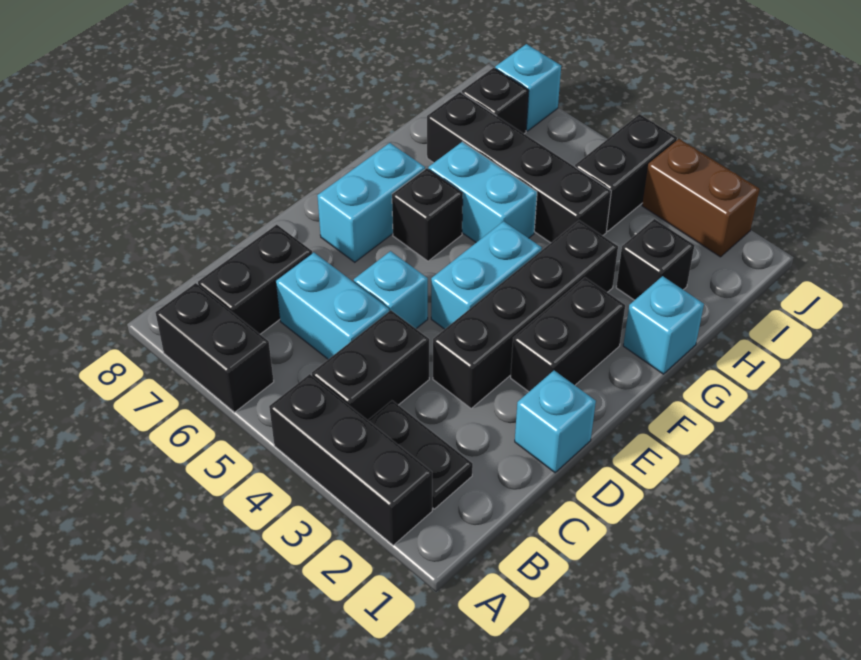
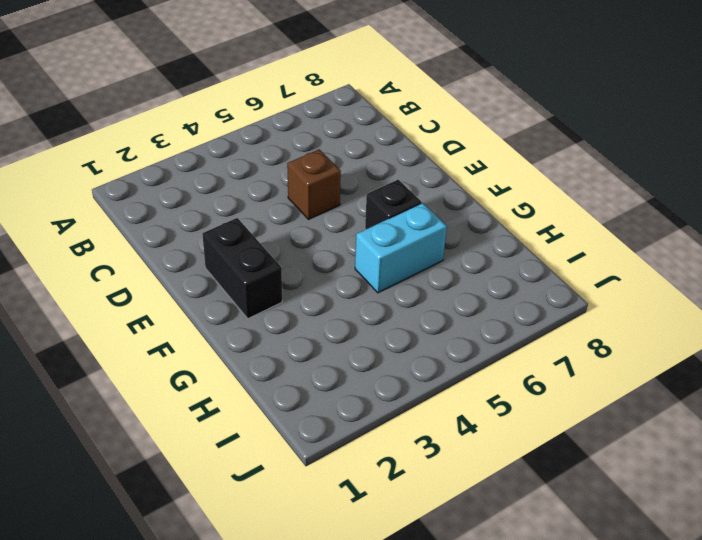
brown 1x1 brick [287,149,341,220] -> cyan 1x1 brick [354,251,428,329]
none -> black 1x3 brick [269,374,432,545]
none -> black 1x2 brick [156,283,274,412]
none -> black 1x2 plate [368,401,473,509]

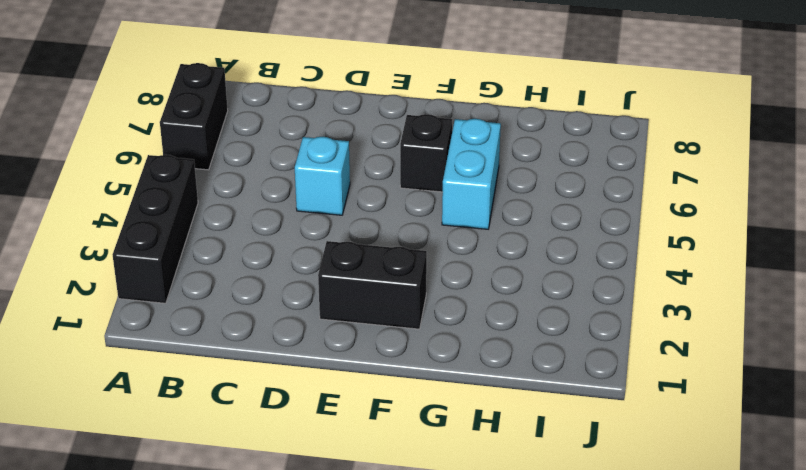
none -> black 1x2 plate [368,401,473,509]
none -> black 1x2 brick [312,310,429,420]
none -> black 1x2 brick [198,225,312,334]

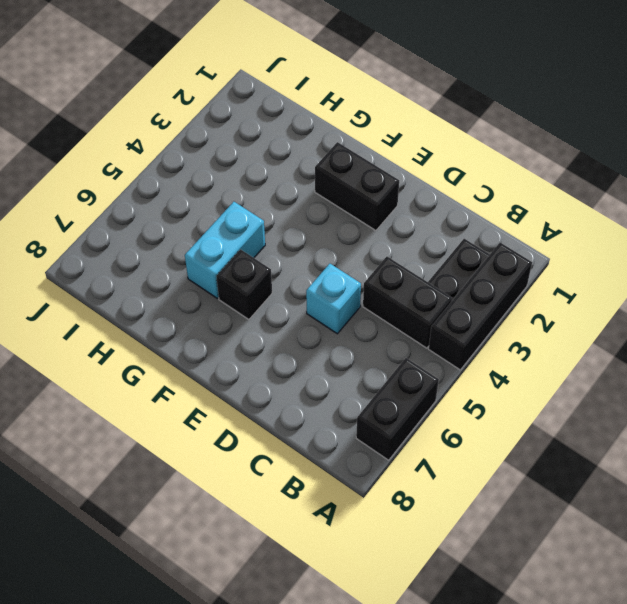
none -> black 1x2 brick [198,225,312,334]
none -> cyan 1x2 brick [276,252,389,359]
none -> cyan 1x1 brick [515,371,596,473]

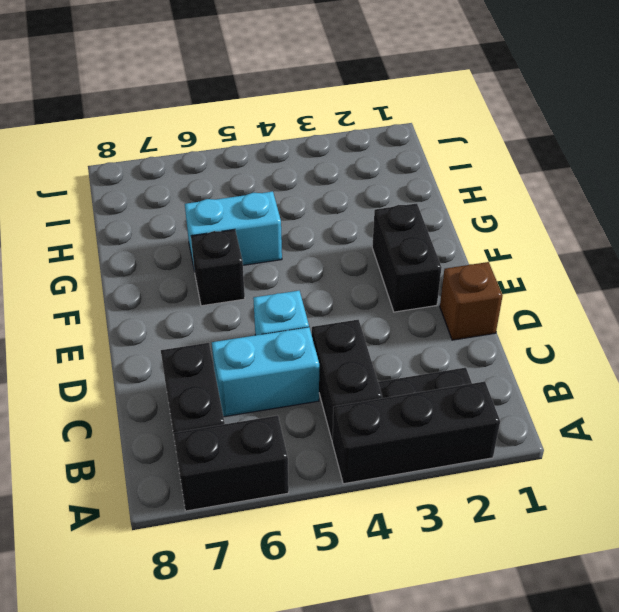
brown 1x1 brick [440,262,503,340] -> cyan 1x1 brick [515,371,596,473]
none -> black 1x4 brick [433,220,618,408]
none -> cyan 1x2 brick [431,221,542,329]
none -> cyan 1x2 brick [317,143,425,262]

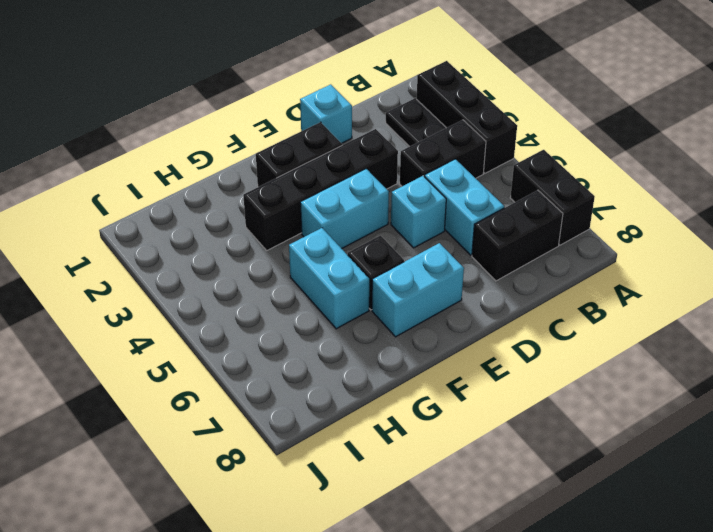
none -> cyan 1x1 brick [623,276,704,374]
none -> black 1x1 brick [616,219,694,300]
none -> black 1x4 brick [427,92,611,243]

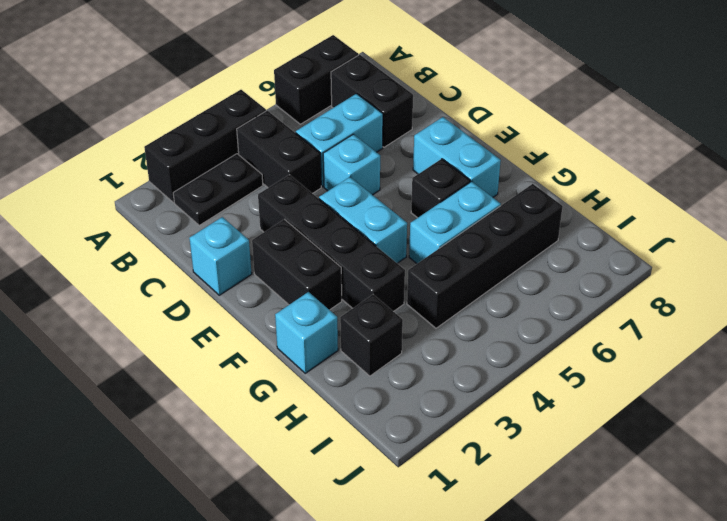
none -> black 1x2 brick [575,114,677,231]
none -> black 1x1 brick [462,68,529,134]
none -> brown 1x2 brick [642,139,760,257]

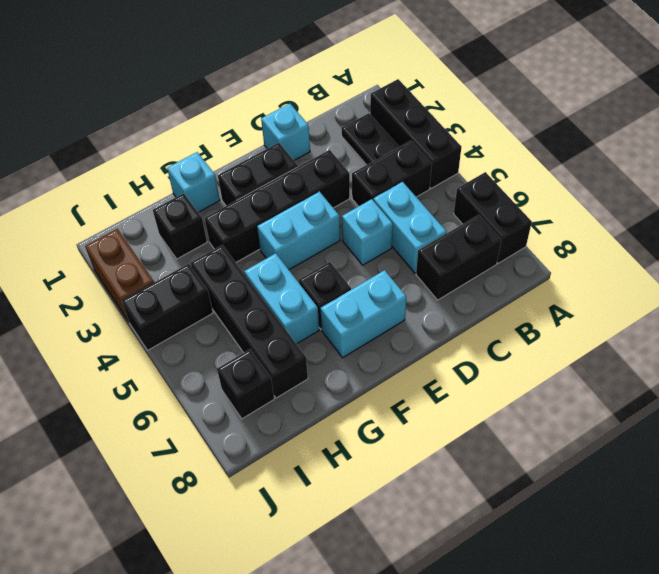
none -> cyan 1x1 brick [495,44,561,131]

